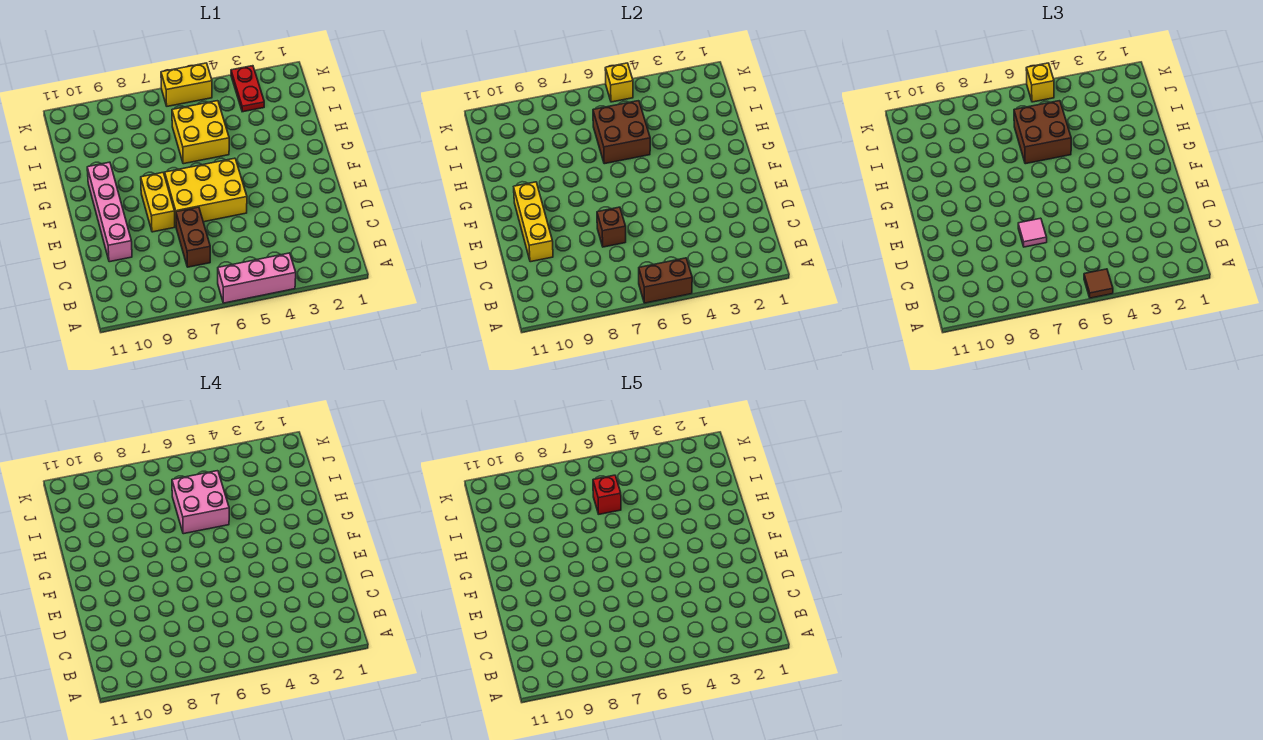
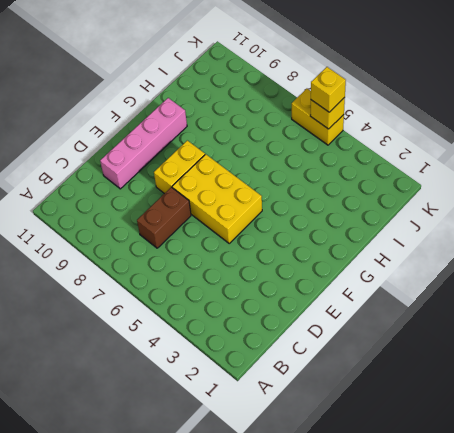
none -> pink 1x3 brick [218,253,296,303]
none -> yellow 2x2 brick [172,101,229,164]
none -> red 1x2 plate [231,66,264,112]

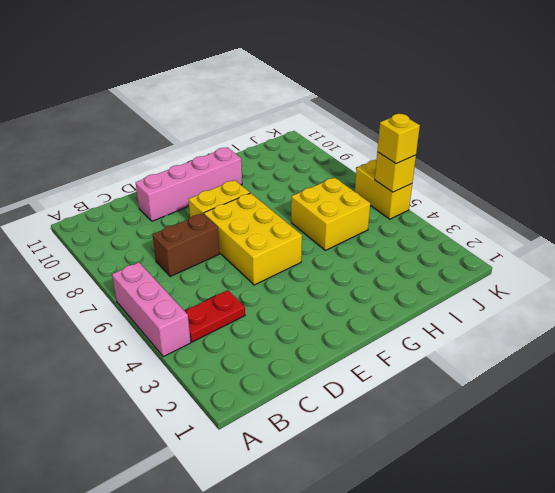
red 1x2 plate [185,290,245,342] -> red 1x2 plate moved to [231,66,264,112]
none -> brown 1x2 brick [639,258,692,303]
none -> brown 1x1 brick [597,207,626,247]
none -> yellow 1x3 brick [514,182,553,262]

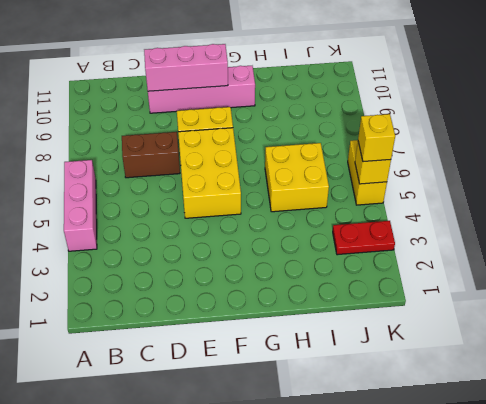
pink 1x3 brick [144,44,228,91] -> yellow 1x3 brick [514,182,553,262]
none -> brown 1x2 brick [639,258,692,303]
none -> brown 1x1 brick [597,207,626,247]
none -> brown 2x2 brick [593,101,650,164]

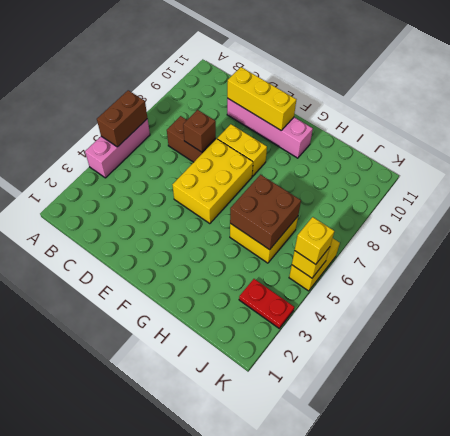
none -> brown 1x1 tile [1084,269,1113,298]
none -> pink 1x1 tile [1018,218,1047,247]
none -> brown 2x2 brick [1014,101,1071,164]

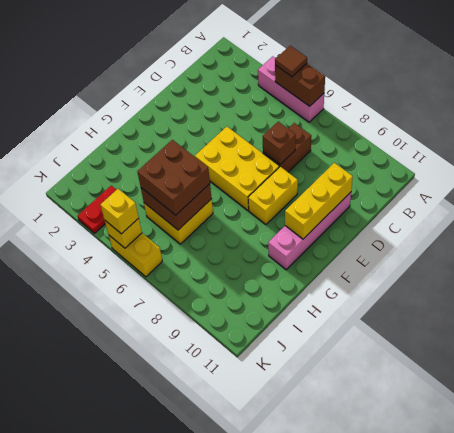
none -> pink 1x1 tile [1018,218,1047,247]
none -> pink 2x2 brick [172,471,229,534]
none -> red 1x1 brick [593,475,621,514]

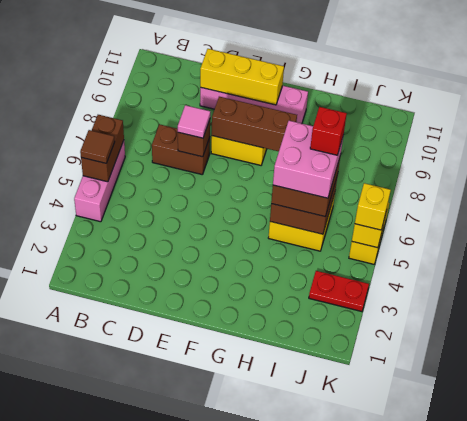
brown 1x3 brick [212,97,297,151] -> none
none -> yellow 2x3 brick [165,158,247,226]

